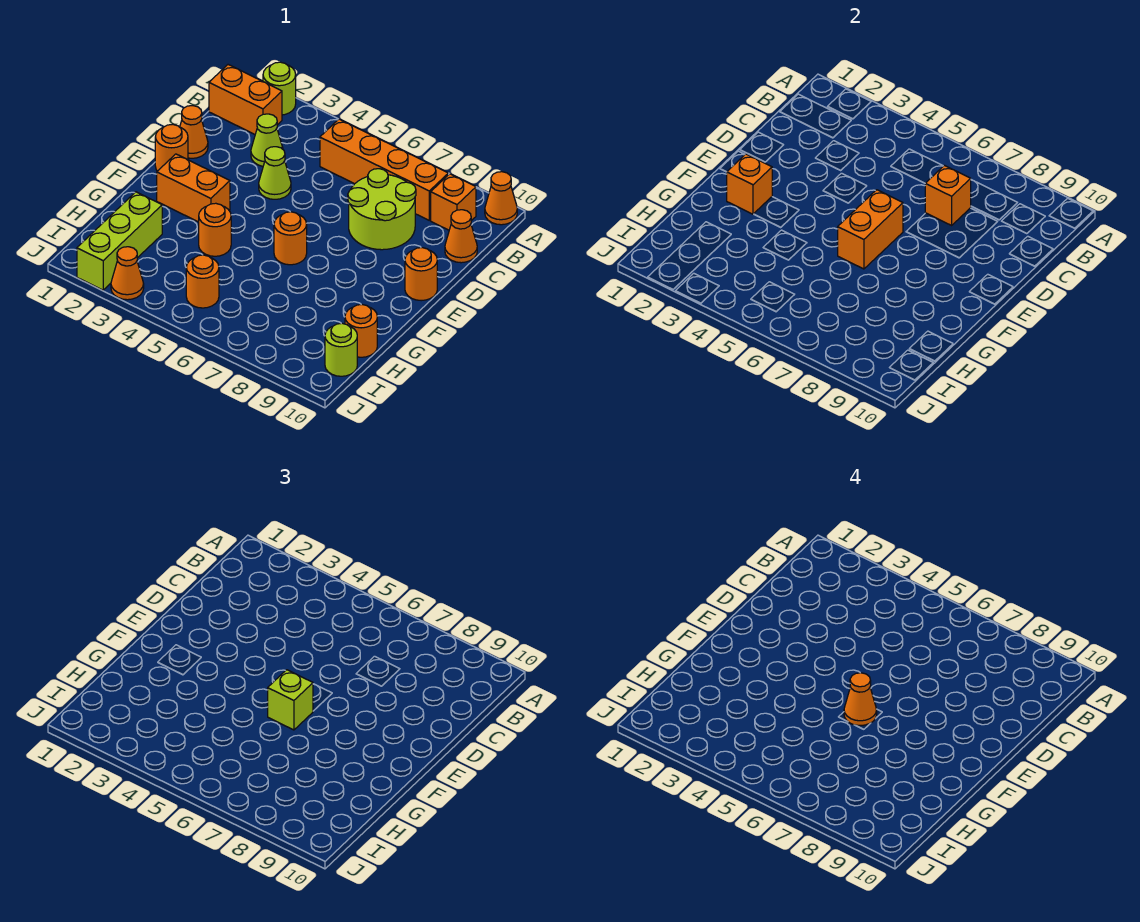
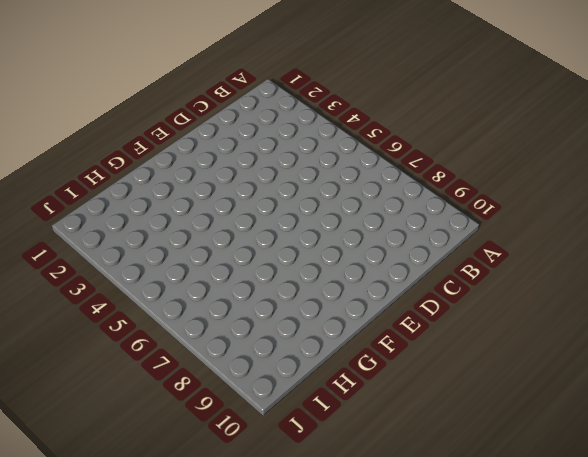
none -> lime 1x1 round brick [263,62,296,115]
none -> orange 1x1 cone [485,172,517,225]
none -> orange 1x2 brick [209,65,282,134]

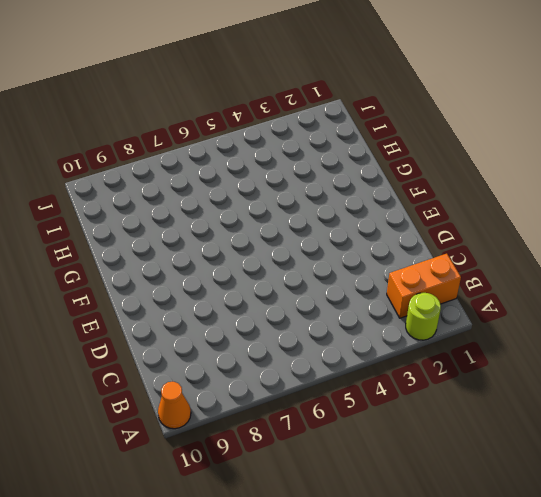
none -> orange 1x4 brick [320,119,448,220]
none -> orange 1x1 brick [431,174,476,230]
none -> lime 1x1 cone [251,114,283,166]

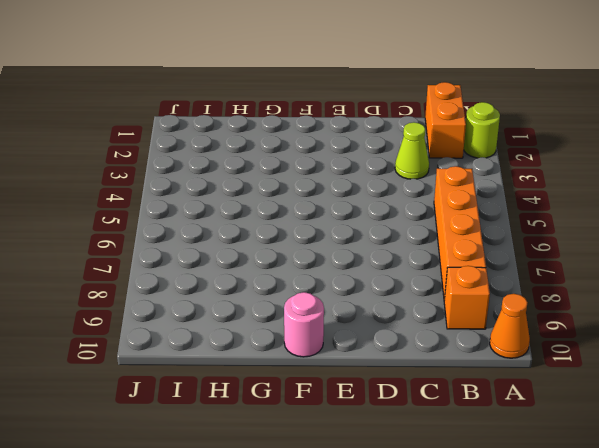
pink 1x1 round brick [284,292,324,357] -> none
none -> lime 2x2 round brick [348,169,416,250]
none -> orange 1x1 cone [445,210,477,263]
none -> orange 1x1 cone [180,106,208,158]

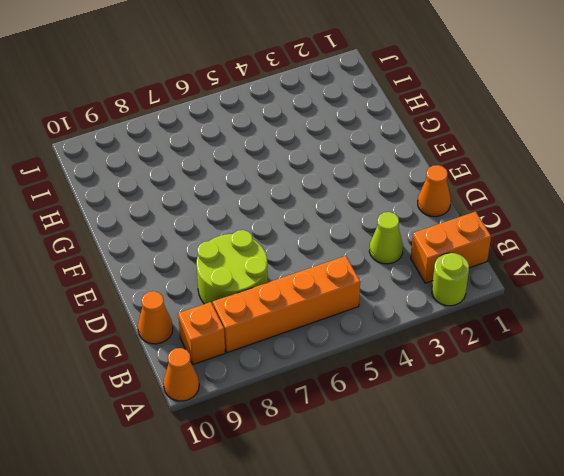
none -> lime 1x1 cone [259,147,291,199]
none -> orange 1x1 round brick [155,124,188,171]
none -> orange 1x1 round brick [405,248,437,301]

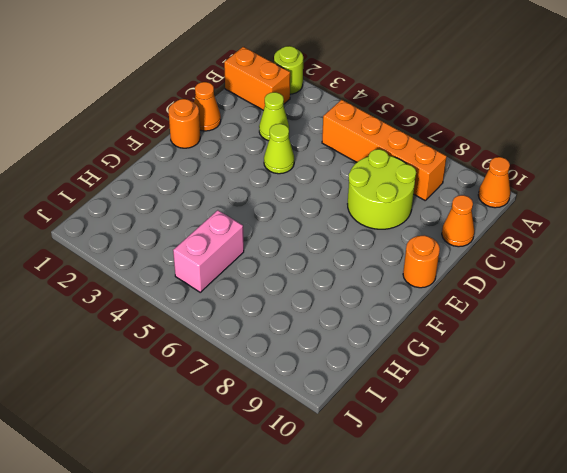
pink 1x2 brick [173,210,244,292] -> orange 1x1 round brick [186,255,219,308]
none -> orange 1x1 brick [431,174,476,230]
none -> orange 1x2 brick [157,154,230,222]
none -> orange 1x1 round brick [274,212,307,265]

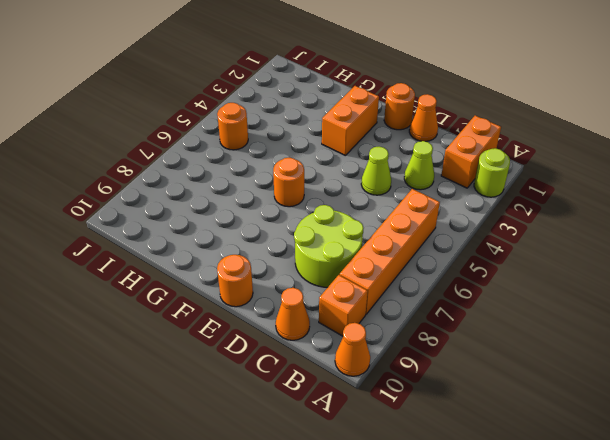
none -> orange 1x1 round brick [199,203,231,256]
none -> lime 1x3 brick [77,192,162,290]
none -> orange 1x1 round brick [345,305,377,357]

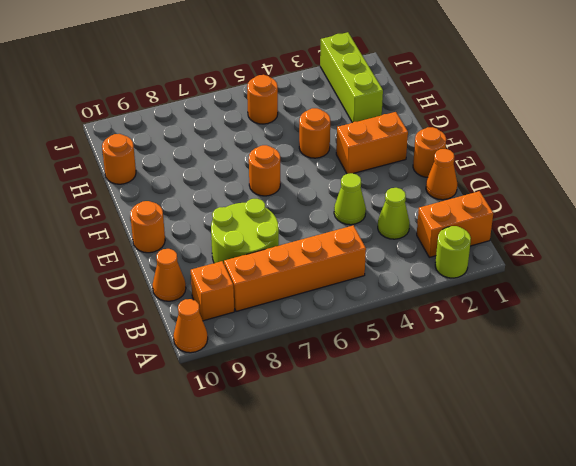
none -> lime 1x1 round brick [325,323,357,376]
none -> orange 1x1 cone [111,247,144,300]
none -> orange 1x1 brick [925,165,971,225]

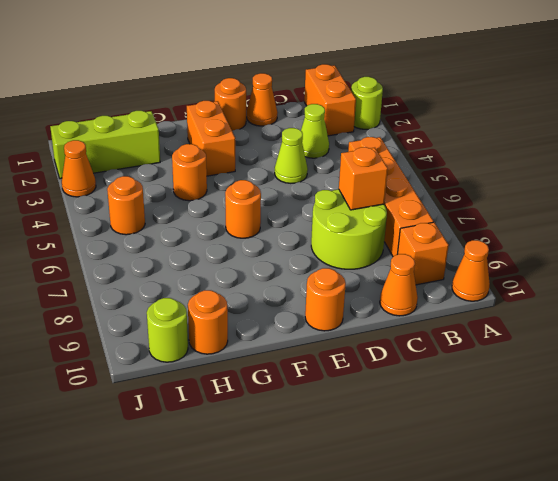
none -> orange 1x2 brick [838,190,903,269]
none -> orange 1x1 brick [727,154,772,214]
none -> lime 1x1 brick [268,670,313,730]

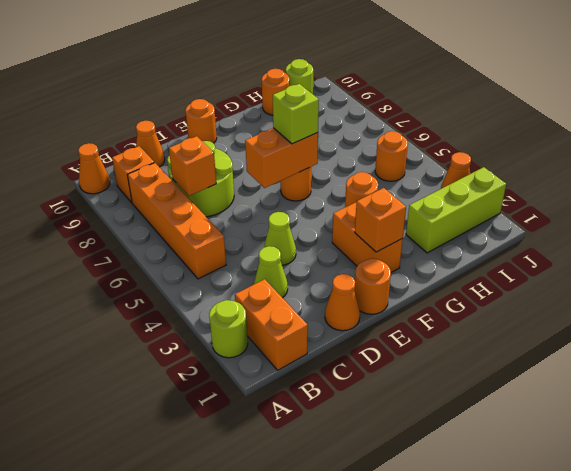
none -> orange 1x1 cone [844,673,877,726]

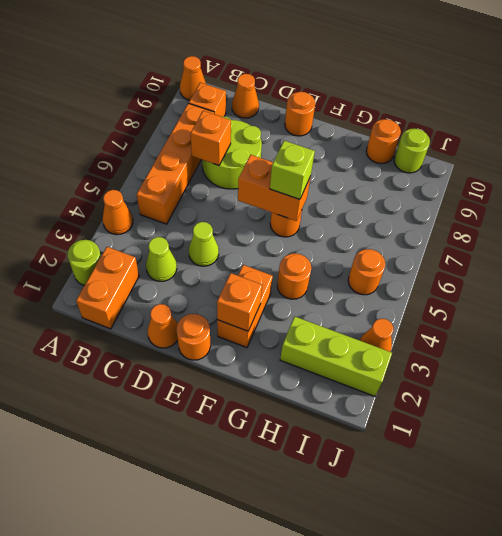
orange 1x1 cone [103,190,133,235] -> orange 1x1 cone moved to [844,673,877,726]

